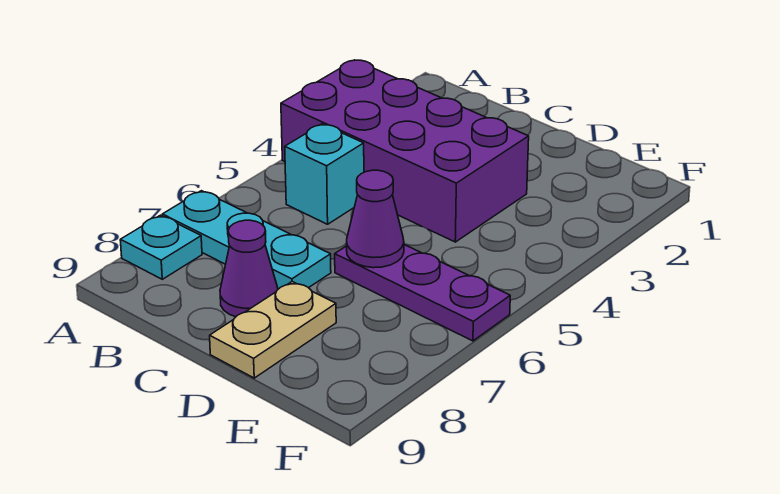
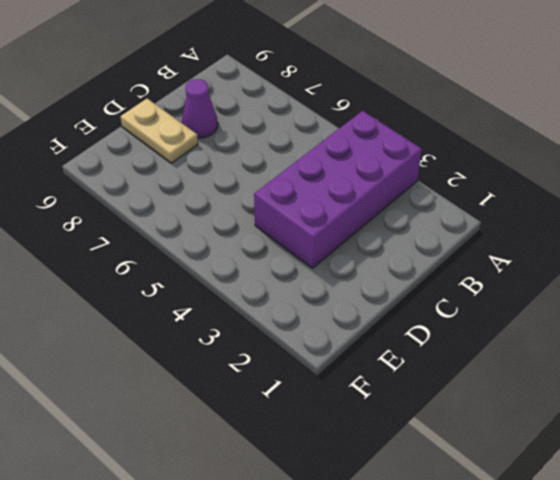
none -> cyan 1x3 plate [162,191,331,289]
none -> cyan 1x1 plate [120,215,202,279]

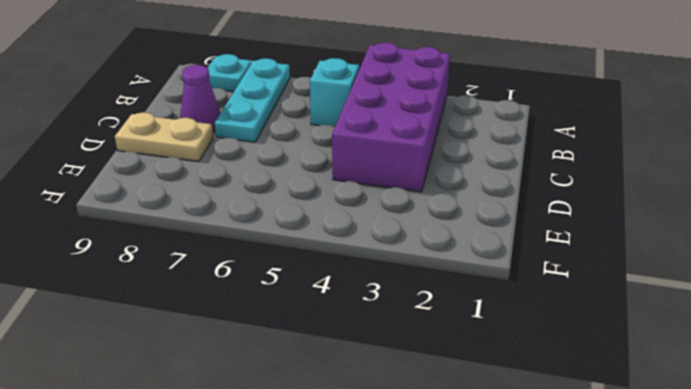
none -> purple 1x3 plate [335,245,510,341]
none -> purple 1x1 cone [347,170,404,268]

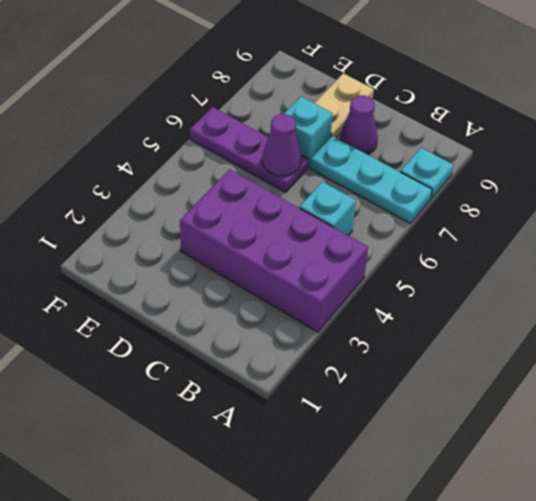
cyan 1x1 brick [284,97,333,168] -> none

